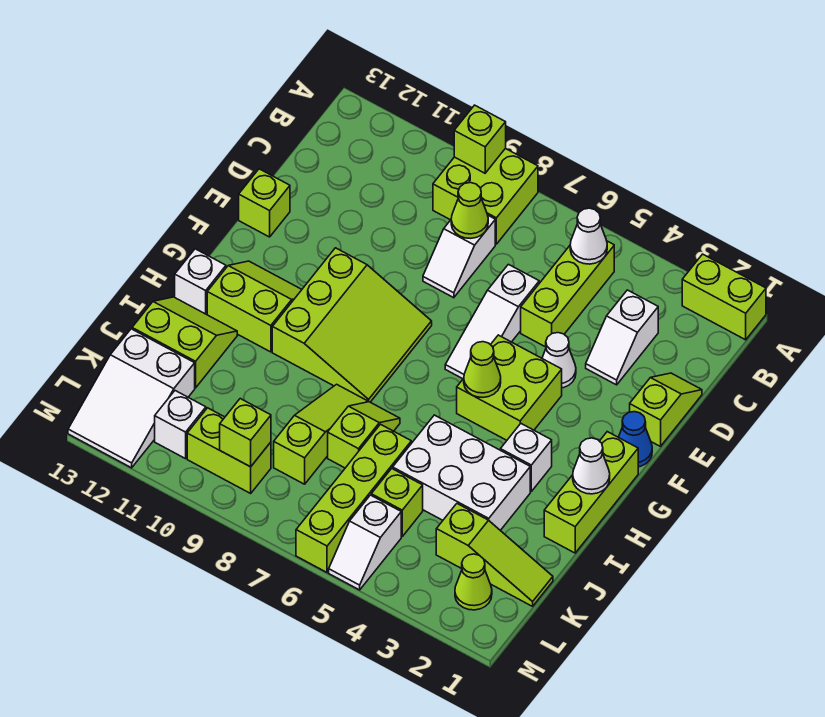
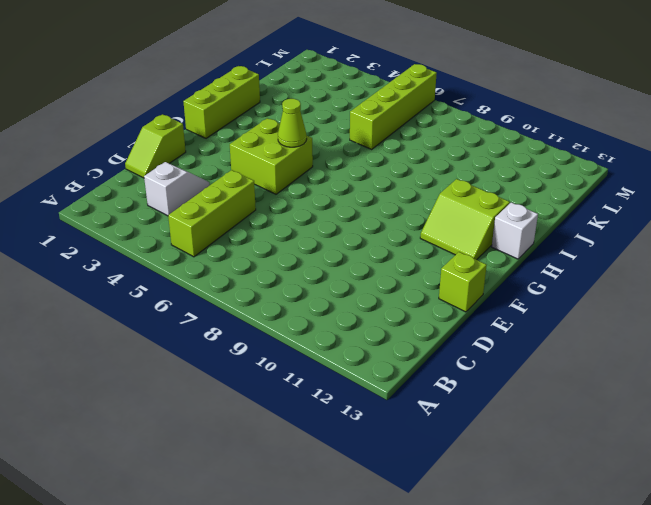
none -> lime 1x2 brick [682,254,766,340]
none -> lime 2x2 brick [433,148,538,244]
none -> white 1x2 slope [423,216,495,298]
none -> white 1x3 slope [445,264,539,379]

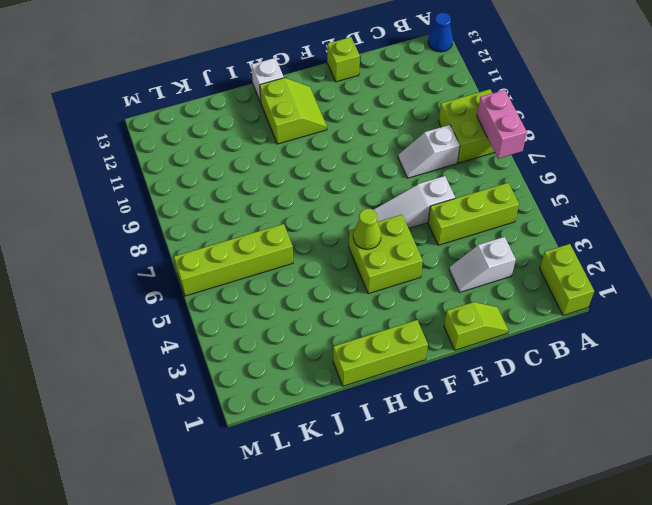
pink 1x2 brick [477,90,527,159] -> none
blue 1x1 cone [428,13,453,52] -> blue 1x1 cone moved to [619,412,652,467]
none -> white 1x1 cone [542,333,576,388]
none -> lime 3x3 slope [272,248,432,402]
none -> white 1x1 brick [500,423,552,491]
none -> white 2x3 brick [393,415,530,530]

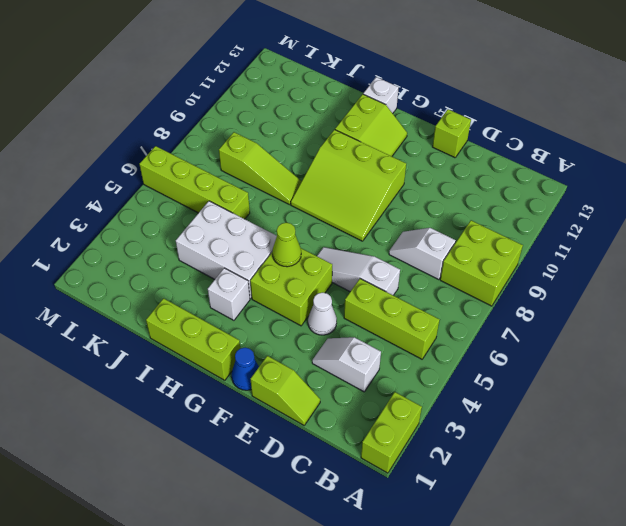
white 2x3 brick [176,201,277,299] -> white 2x3 brick turned to [393,415,530,530]
none -> lime 1x2 slope [328,402,400,468]
none -> lime 2x2 slope [132,297,237,388]
none -> lime 1x3 slope [436,504,553,606]
none -> lime 1x1 brick [371,469,423,536]

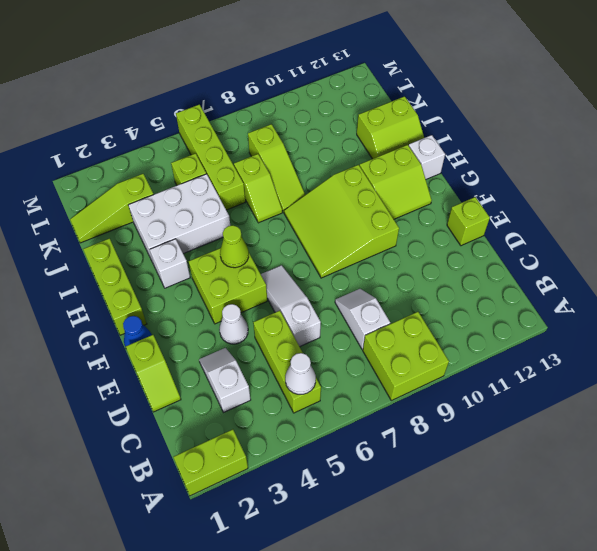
none -> white 2x3 slope [68,329,195,468]
none -> lime 1x1 cone [455,554,492,610]
none -> white 1x2 slope [329,495,401,590]
none -> lime 1x2 brick [187,408,271,493]

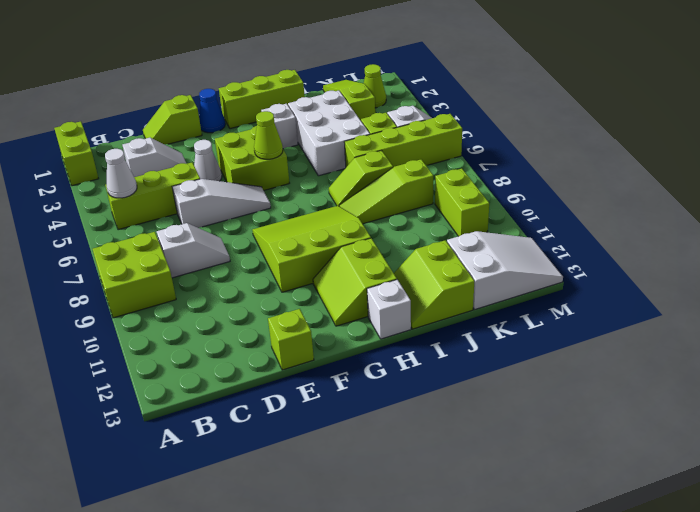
none -> white 1x1 brick [155,391,206,459]
none -> lime 1x1 brick [454,105,506,173]
none -> lime 1x1 cone [451,183,488,238]
none -> white 1x1 cone [573,438,610,494]

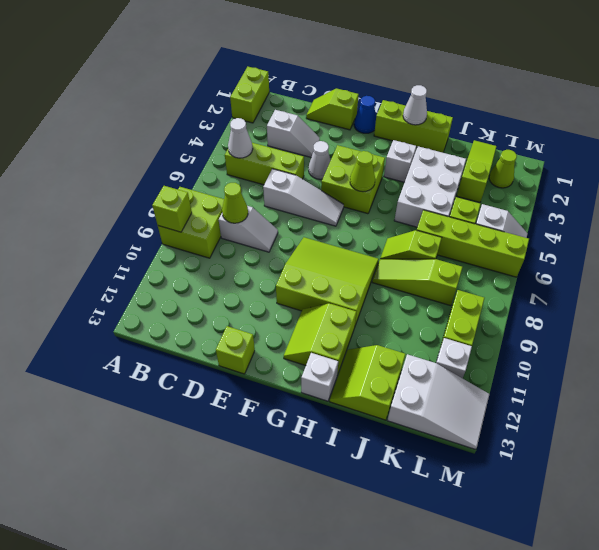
none -> lime 1x1 brick [220,399,271,467]

